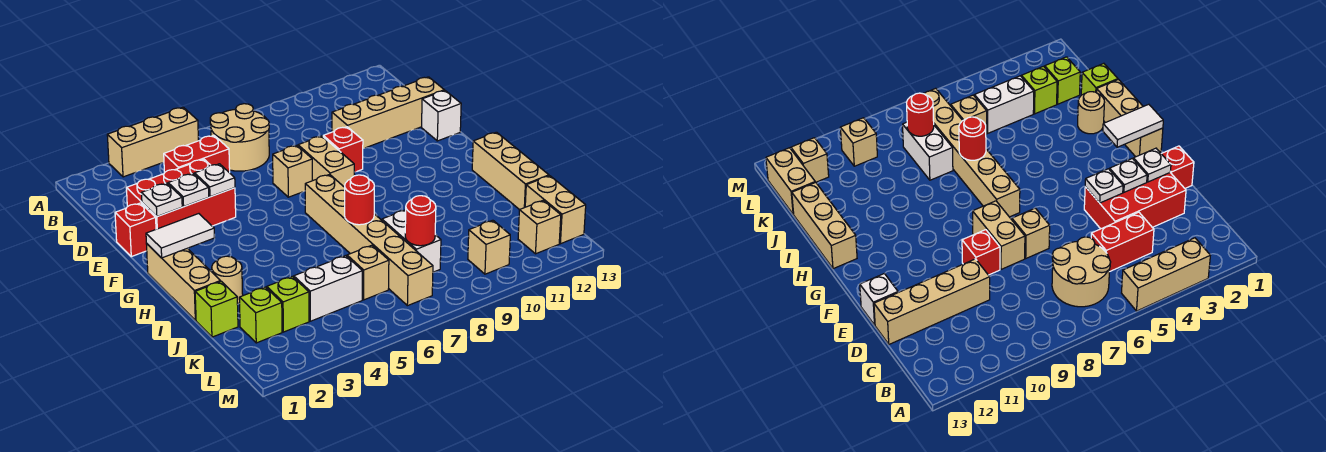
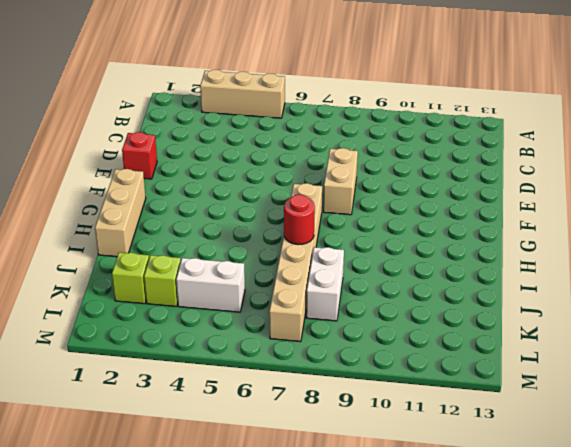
none -> tan 2x2 round brick [210,104,269,171]
none -> red 1x2 brick [164,135,230,173]
none -> red 2x3 brick [126,159,236,229]

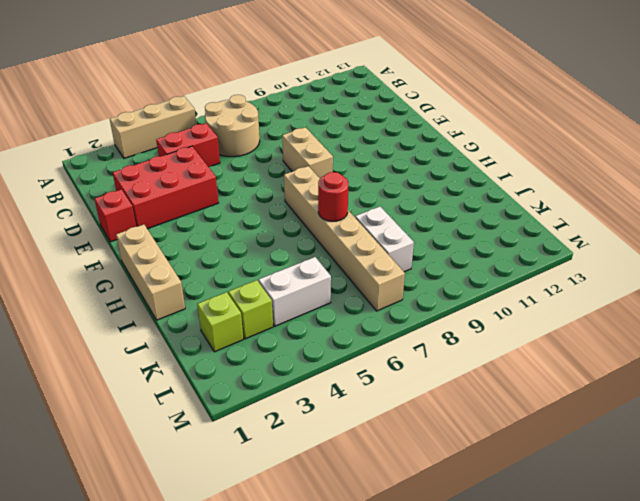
none -> tan 1x4 brick [332,77,444,148]
none -> tan 1x1 brick [273,145,313,197]
none -> red 1x1 brick [323,127,363,172]

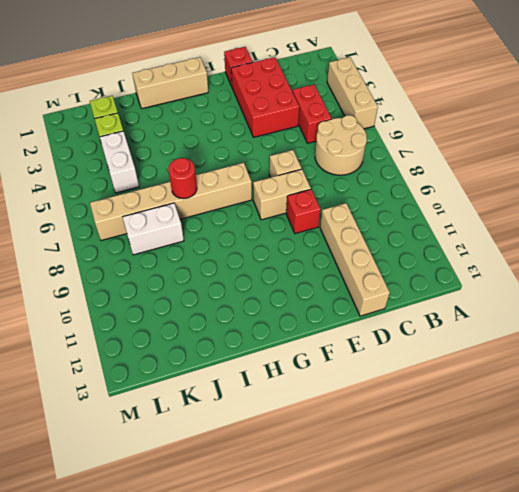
none -> white 1x1 brick [422,91,461,141]
none -> tan 1x3 brick [472,132,549,210]
none -> tan 1x1 round brick [212,256,243,304]

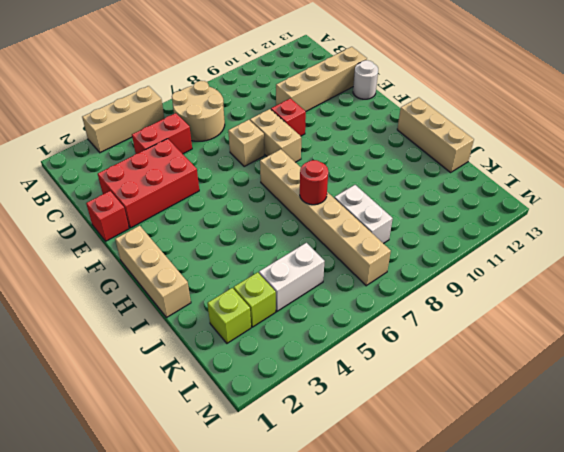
white 1x1 round brick [353,60,378,99] -> white 1x1 brick [422,91,461,141]
none -> tan 1x1 round brick [212,256,243,304]
none -> lime 1x1 brick [195,281,238,337]
none -> tan 1x1 brick [347,245,389,300]

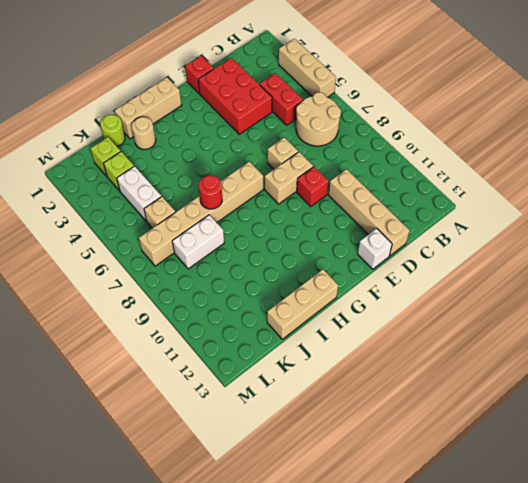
lime 1x1 round brick [100,115,125,146] -> lime 1x1 brick [195,281,238,337]
none -> tan 1x2 brick [525,176,586,244]
none -> tan 1x1 brick [468,220,510,274]
none -> tan 1x1 brick [518,200,561,254]

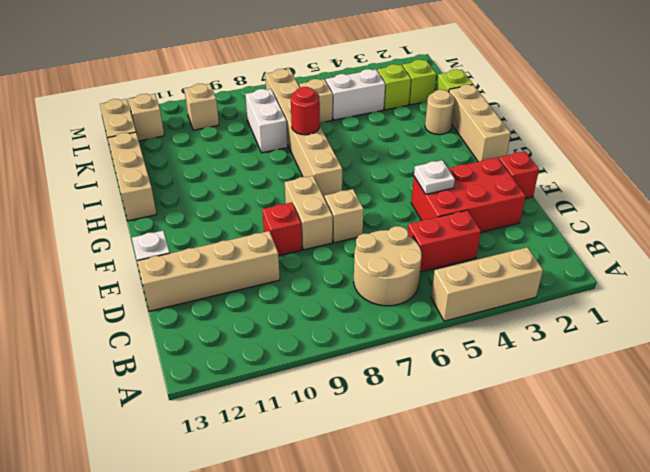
none -> white 1x1 plate [142,183,182,217]
none -> white 1x1 plate [168,174,209,206]
none -> white 1x2 tile [146,214,215,258]

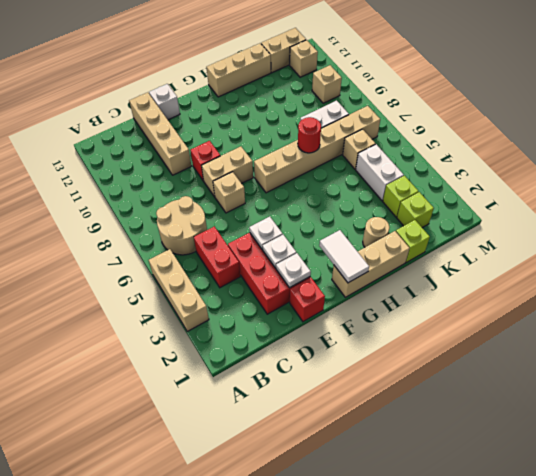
none -> red 1x1 round brick [405,196,436,246]

